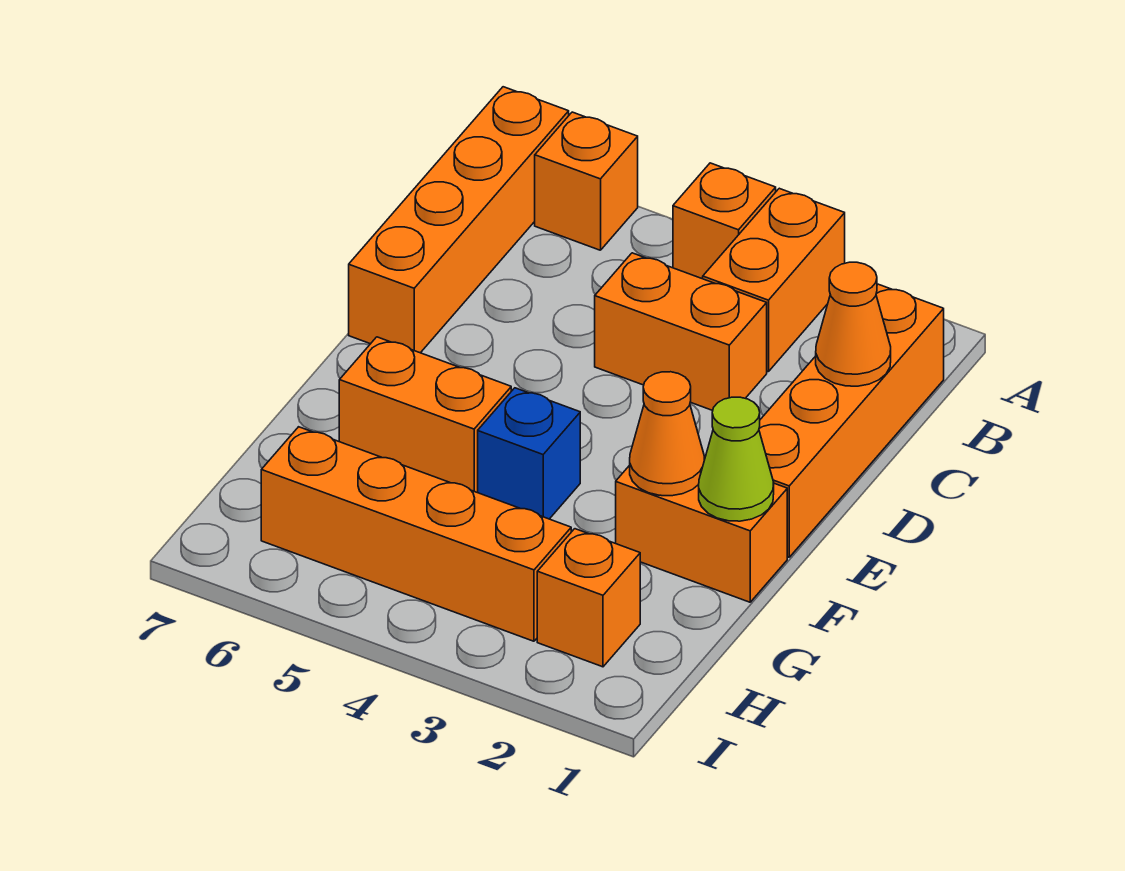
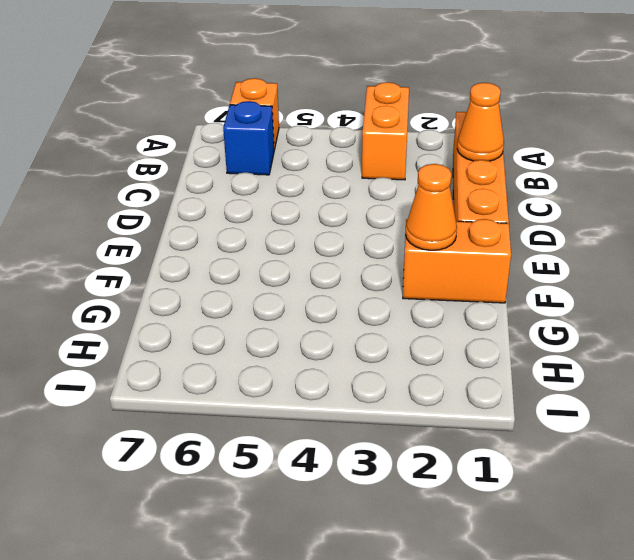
blue 1x1 brick [223,101,274,175] -> blue 1x1 brick moved to [478,388,580,519]
none -> orange 1x1 brick [673,163,776,279]
none -> orange 1x4 brick [349,87,569,353]
none -> orange 1x2 brick [595,253,767,411]

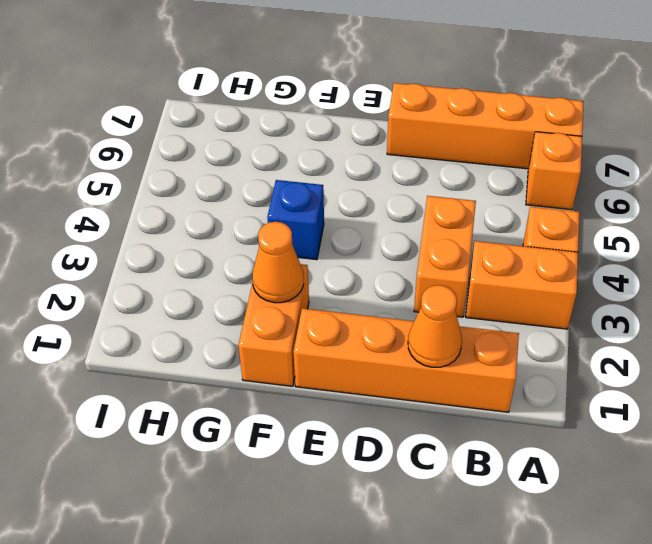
none -> orange 1x2 brick [339,337,511,493]
none -> orange 1x1 brick [537,529,640,667]
none -> orange 1x4 brick [261,427,571,641]

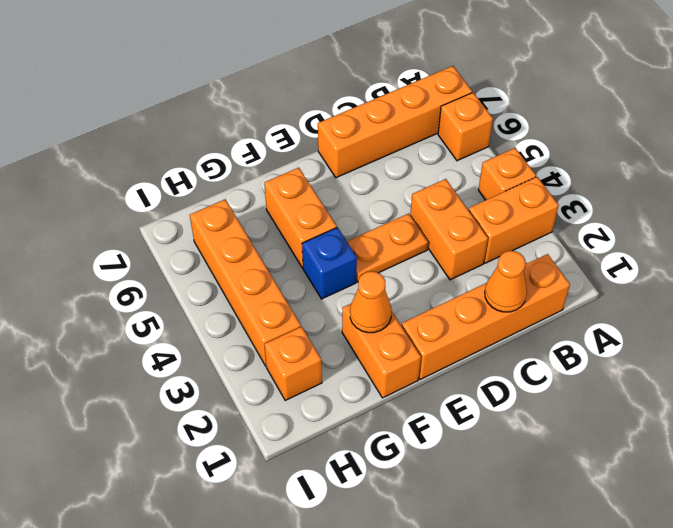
orange 1x2 plate [347,213,428,282] -> none
none -> lime 1x1 cone [699,397,774,521]

